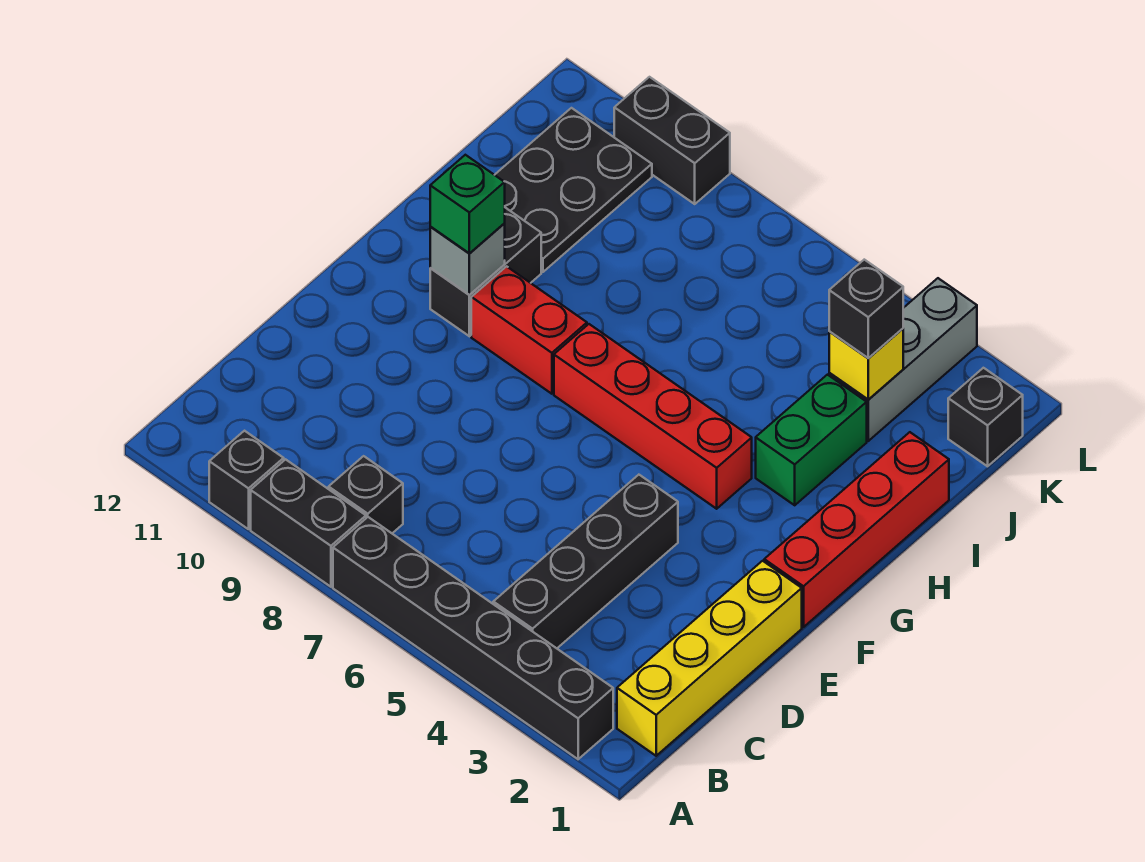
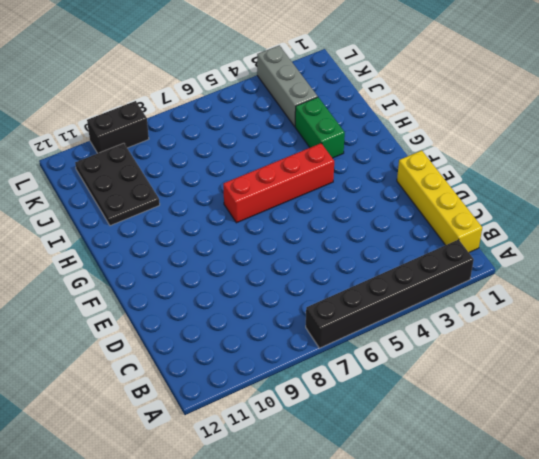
none -> black 1x2 brick [251,459,366,587]
none -> black 1x1 brick [209,431,284,529]
none -> black 1x4 brick [493,475,678,648]

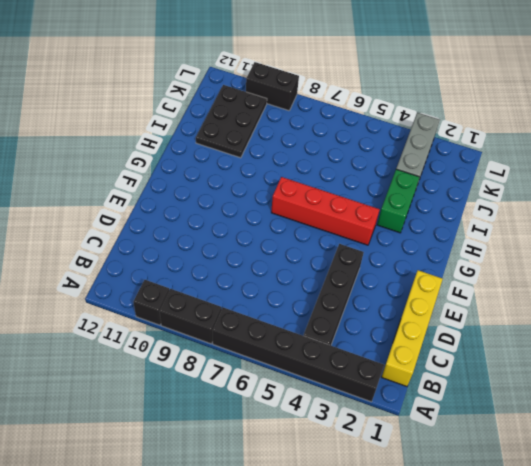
none -> black 1x1 brick [329,456,403,533]
none -> red 1x4 brick [764,432,949,627]
none -> red 1x2 brick [471,266,587,394]

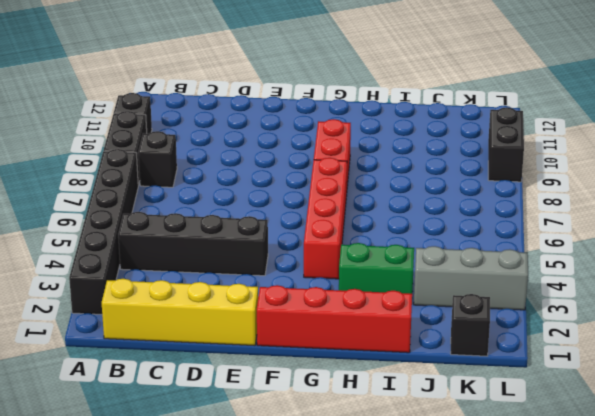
none -> black 1x2 brick [430,208,541,336]
none -> black 2x3 plate [495,108,652,272]
none -> grey 1x1 brick [430,224,505,295]

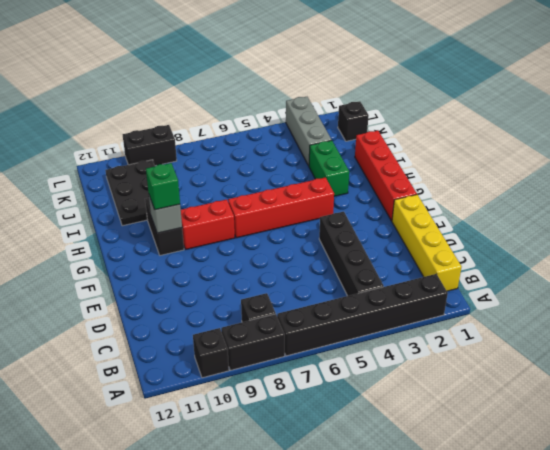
none -> yellow 1x1 brick [829,329,903,399]
none -> black 1x1 brick [829,260,903,358]

